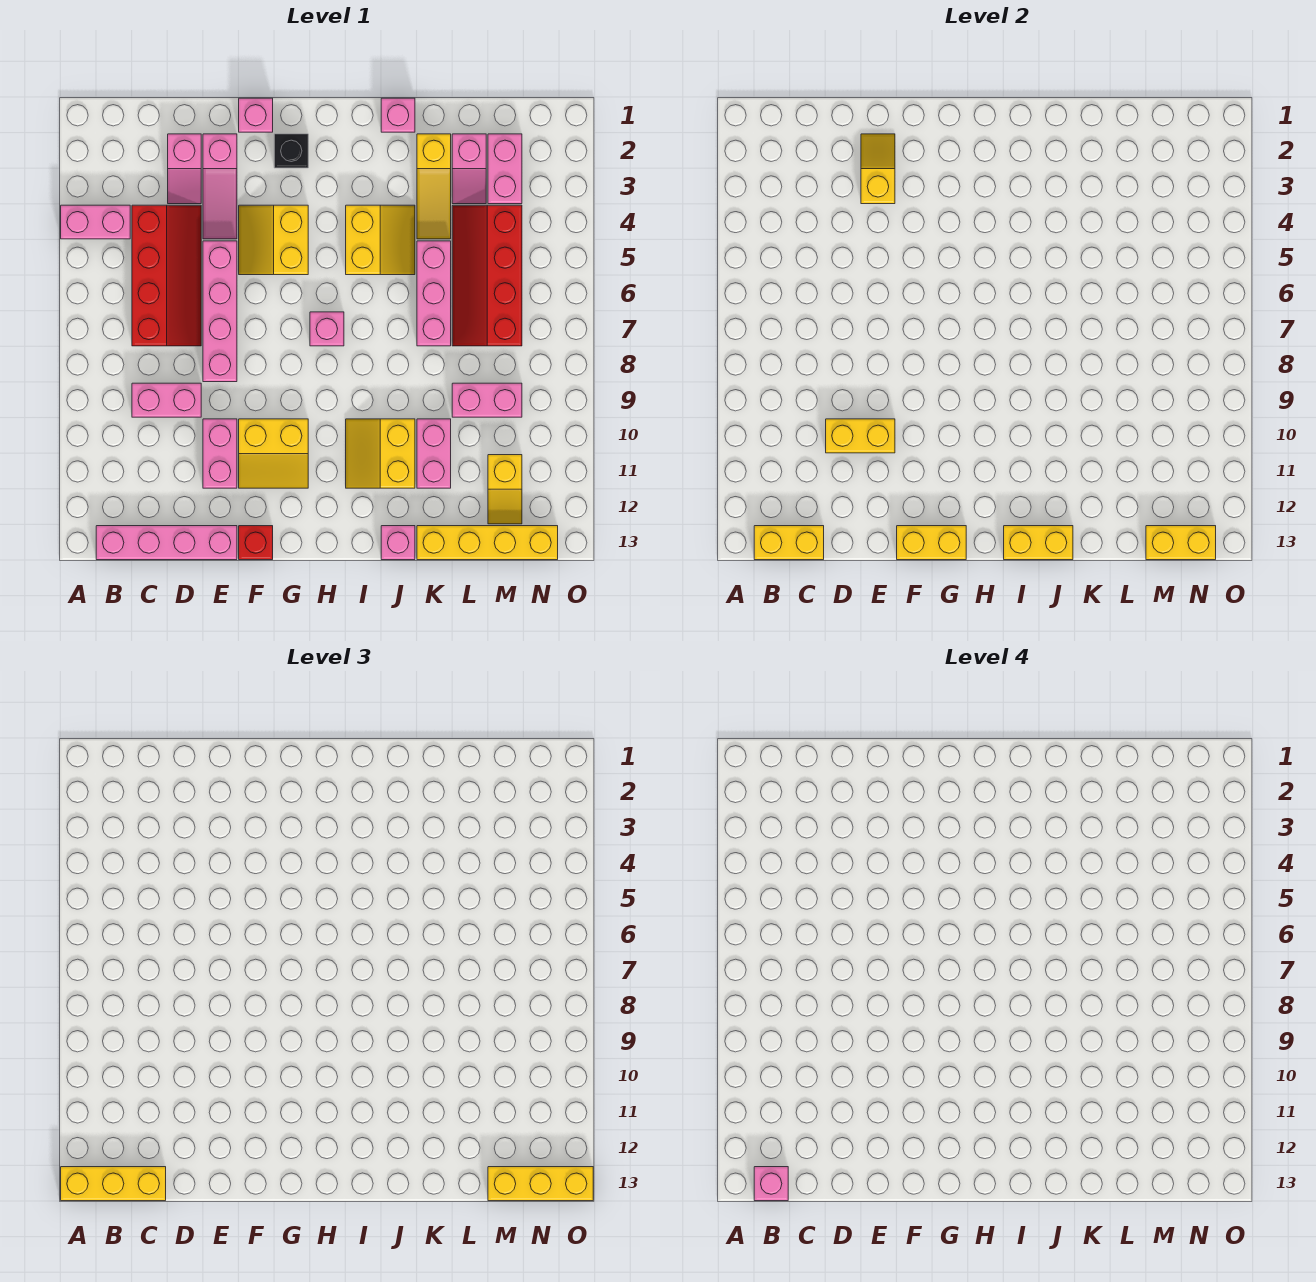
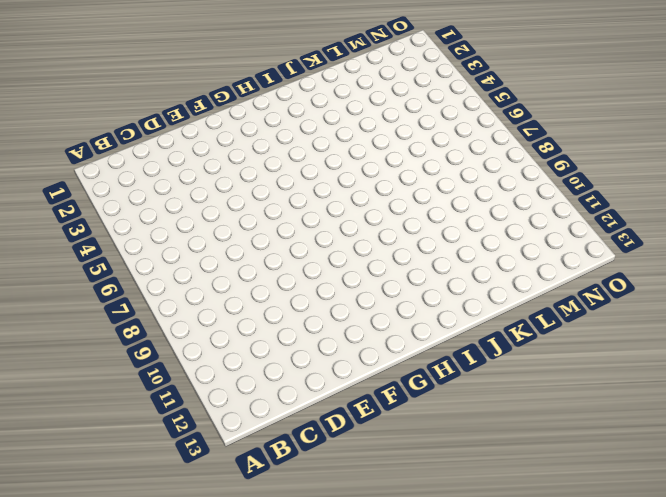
none -> pink 1x2 brick [61,205,130,239]
none -> pink 1x4 brick [96,526,237,560]
none -> red 2x4 slope [132,205,201,346]
none -> pink 1x2 brick [132,383,201,417]

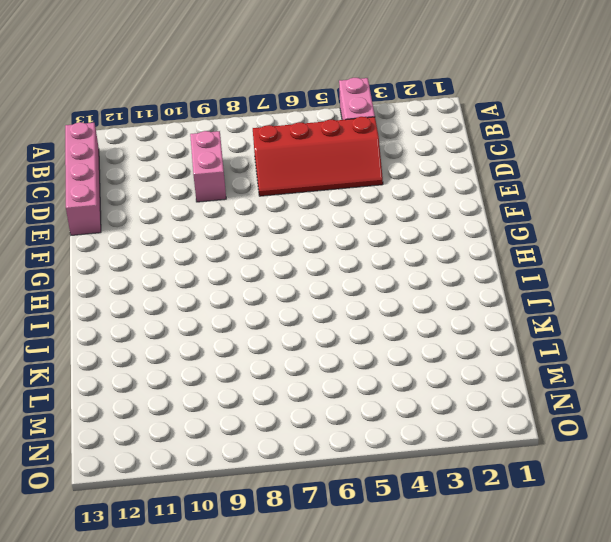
none -> pink 1x2 slope [168,134,201,204]
none -> pink 1x3 slope [203,134,237,239]
none -> pink 1x4 brick [203,241,237,382]
none -> pink 1x2 brick [203,419,237,488]

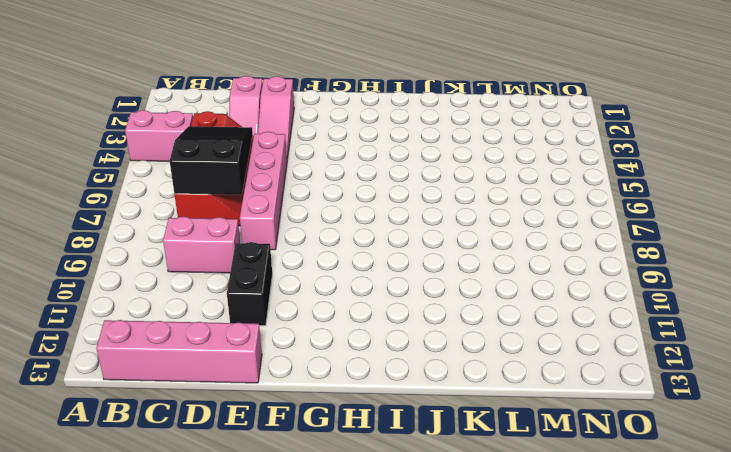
black 2x3 slope [170,126,253,195] -> none
black 1x2 brick [227,242,272,326] -> pink 1x2 brick [203,419,237,488]
none -> pink 1x1 brick [239,98,273,132]
none -> yellow 2x2 slope [239,205,308,275]
none -> yellow 2x2 slope [239,419,308,488]
none -> red 1x1 brick [239,526,273,560]

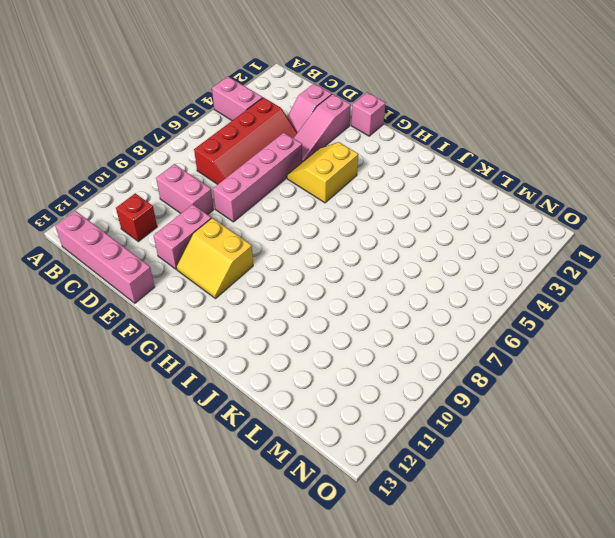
red 1x1 brick [116,193,157,242] -> red 1x1 brick moved to [239,526,273,560]
none -> black 1x1 brick [274,134,308,168]
none -> pink 1x1 brick [310,312,344,346]
none -> yellow 2x2 slope [346,205,415,275]
none -> yellow 2x2 slope [346,419,415,488]

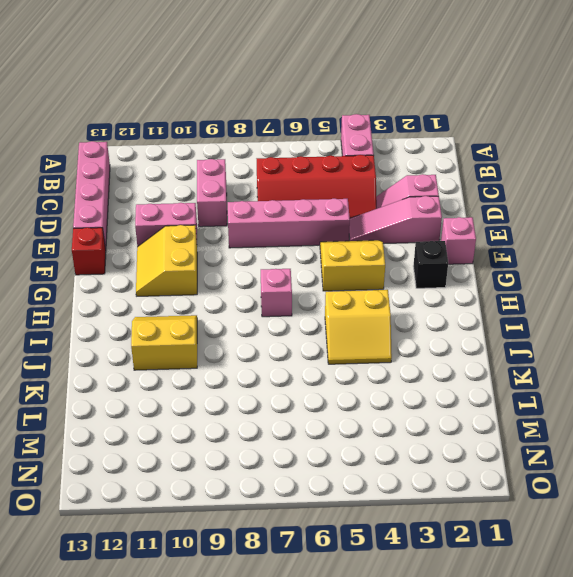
none -> pink 1x1 brick [381,98,415,132]
none -> pink 1x1 brick [381,526,415,560]
none -> yellow 1x3 slope [417,134,451,239]
none -> pink 1x3 brick [417,241,451,346]

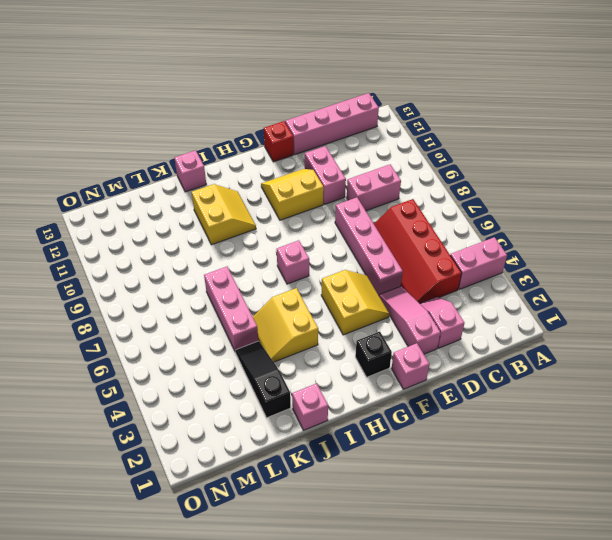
black 1x3 slope [235,341,291,418] -> yellow 1x3 slope [417,134,451,239]
none -> pink 1x2 brick [417,419,451,488]
none -> yellow 1x4 brick [417,526,558,560]
none -> pink 1x2 slope [452,134,486,204]
none -> red 2x4 slope [452,205,522,346]

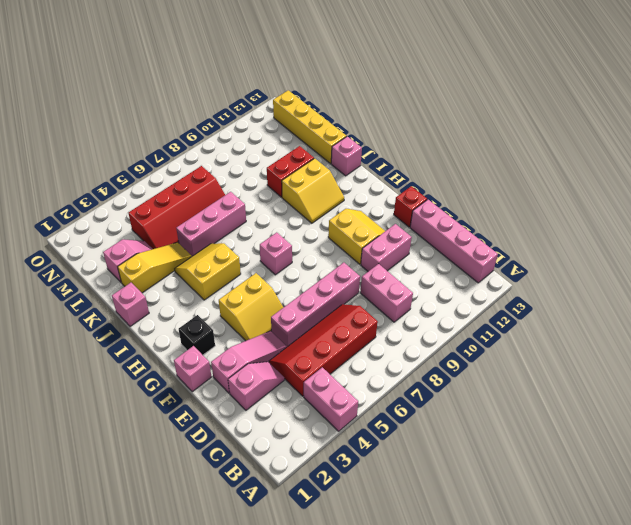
red 1x2 brick [267,146,314,197] -> pink 1x2 brick [417,419,451,488]
none -> pink 1x2 brick [452,383,522,417]
none -> pink 1x2 brick [488,134,522,204]
none -> yellow 1x2 slope [488,455,522,524]
none -> yellow 1x2 brick [754,526,824,560]

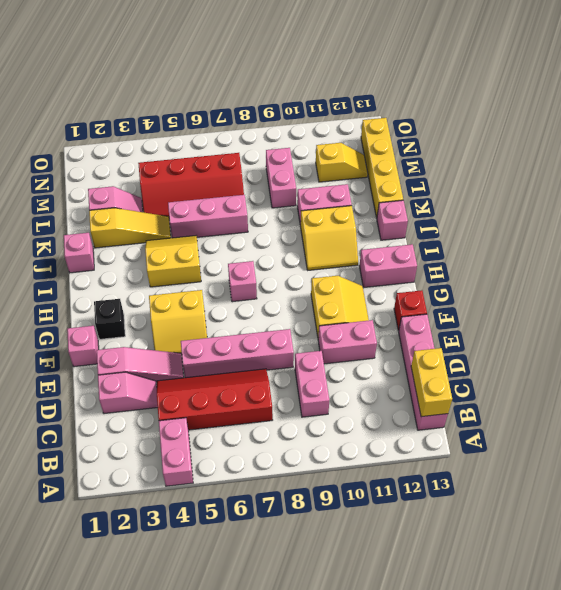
pink 1x2 brick [359,244,417,287] -> pink 1x2 brick moved to [488,134,522,204]
none -> yellow 1x2 brick [826,419,895,453]
none -> yellow 1x2 slope [861,134,895,204]
none -> yellow 1x2 brick [897,526,966,560]
none -> yellow 1x2 brick [1004,526,1073,560]

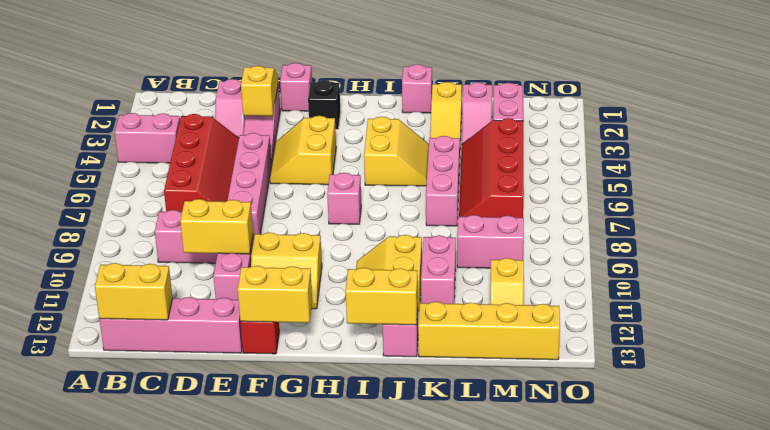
none -> yellow 1x2 brick [1146,526,1216,560]
none -> yellow 1x3 brick [61,1167,166,1201]
none -> yellow 1x3 brick [488,1167,593,1201]
none -> pink 1x1 brick [754,1167,788,1201]

